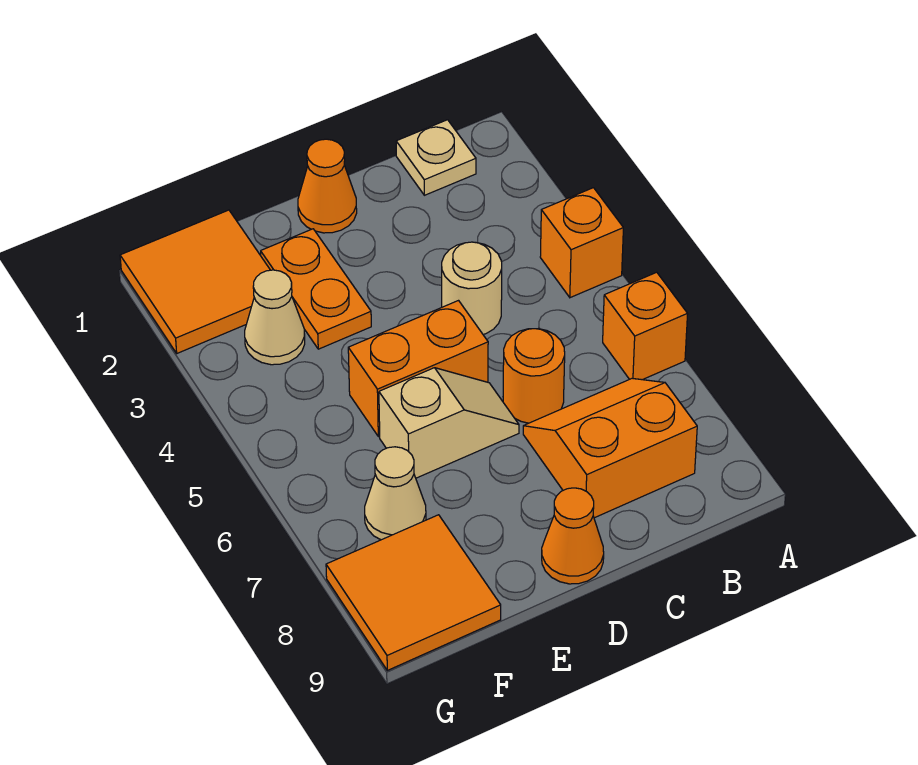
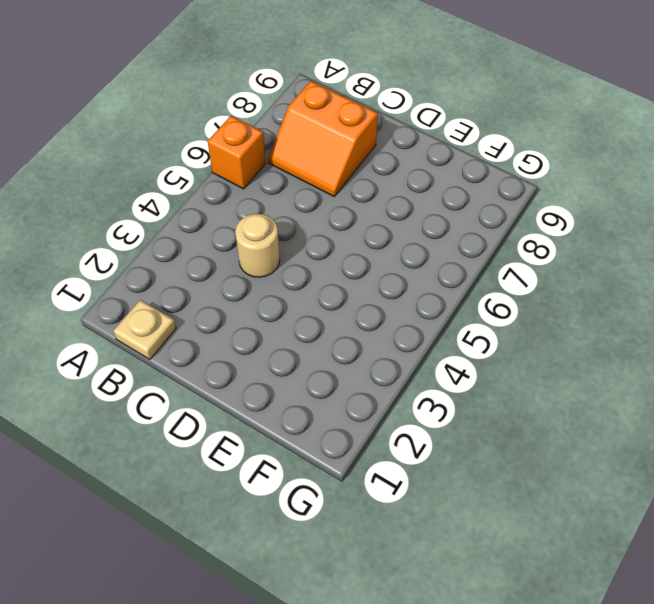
none -> orange 1x1 brick [540,188,623,298]
none -> orange 1x1 round brick [503,329,565,423]
none -> orange 1x1 cone [298,139,357,233]

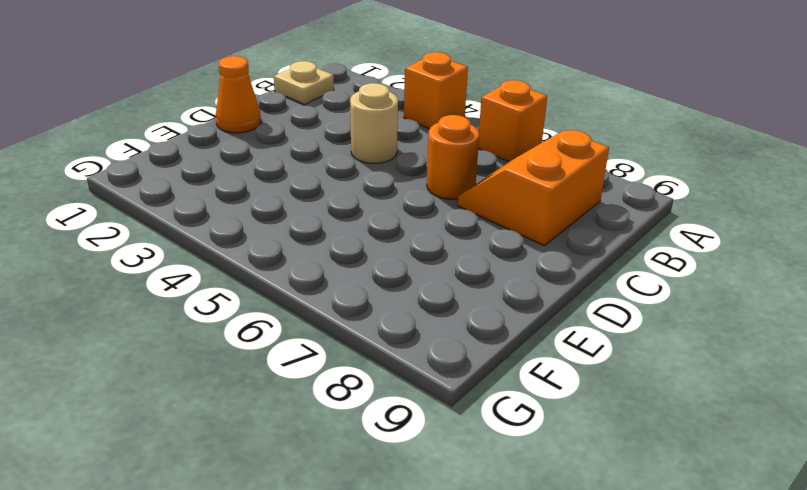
none -> orange 1x2 brick [348,301,488,437]
none -> tan 1x2 slope [379,368,519,478]
none -> orange 1x1 cone [542,488,604,584]

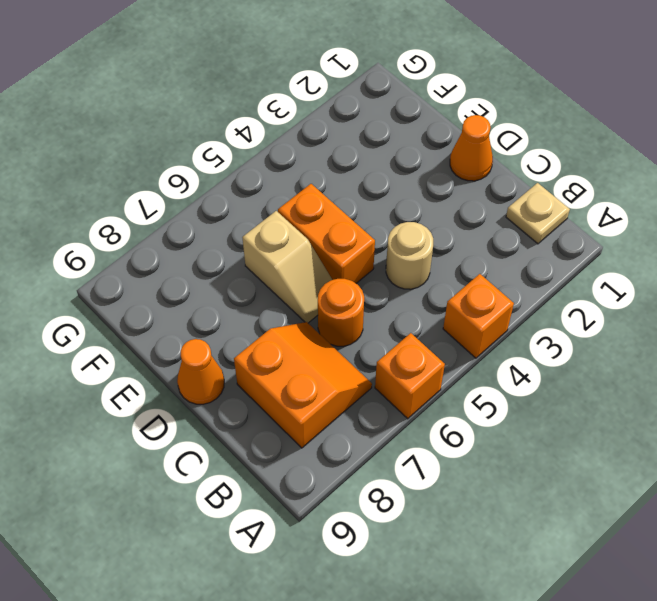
none -> orange 1x2 plate [261,229,371,349]
none -> orange 2x2 tile [120,210,270,353]
none -> tan 1x1 cone [245,270,305,365]

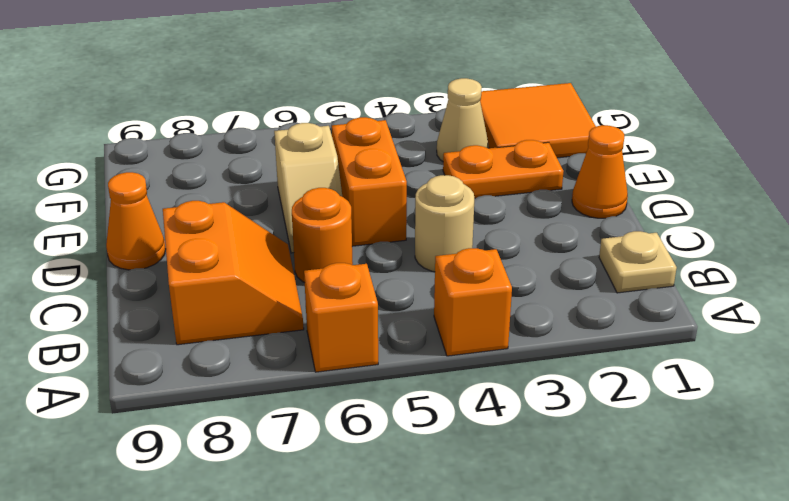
none -> tan 1x1 cone [365,447,426,540]
none -> orange 2x2 tile [326,515,501,670]

